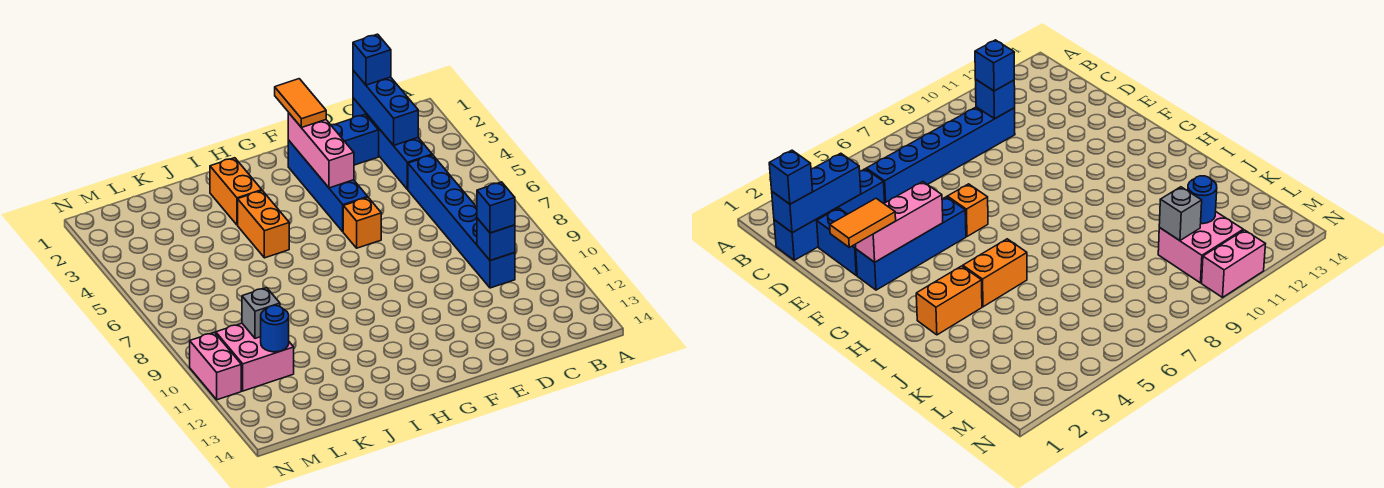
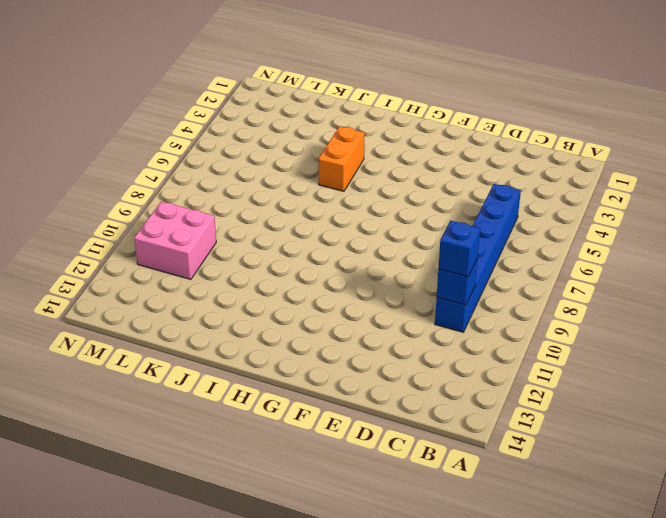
none -> blue 1x4 brick [353,98,432,189]
none -> blue 1x2 brick [331,114,379,165]
none -> blue 1x4 brick [288,140,368,232]

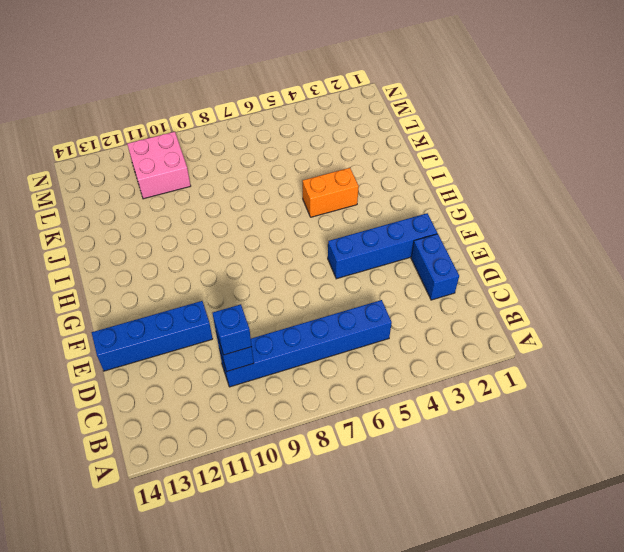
blue 1x4 brick [92,301,213,371] -> blue 1x4 brick moved to [353,98,432,189]
none -> orange 1x1 brick [343,198,381,248]
none -> orange 1x2 brick [210,158,262,225]
none -> pink 1x2 brick [190,332,241,400]

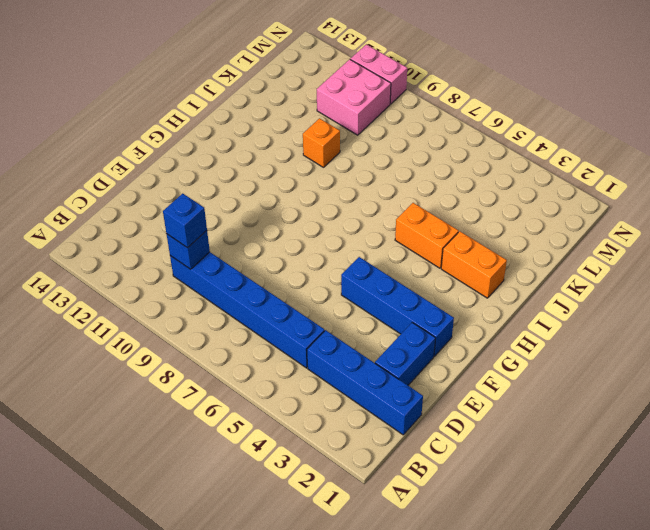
orange 1x1 brick [303,118,340,167] -> orange 1x1 brick moved to [343,198,381,248]
none -> blue 1x3 brick [353,70,418,145]
none -> pink 1x3 brick [288,113,354,188]
none -> grey 1x1 brick [242,288,280,338]

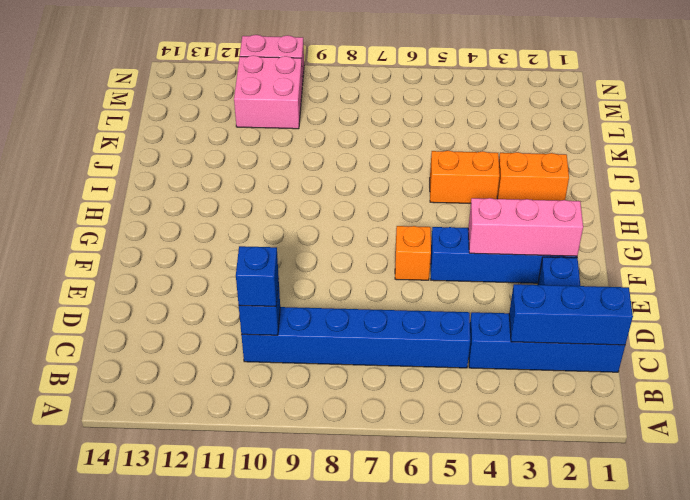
none -> grey 1x1 brick [242,288,280,338]
none -> blue 1x1 round brick [261,305,289,352]
none -> blue 1x1 brick [353,34,391,85]

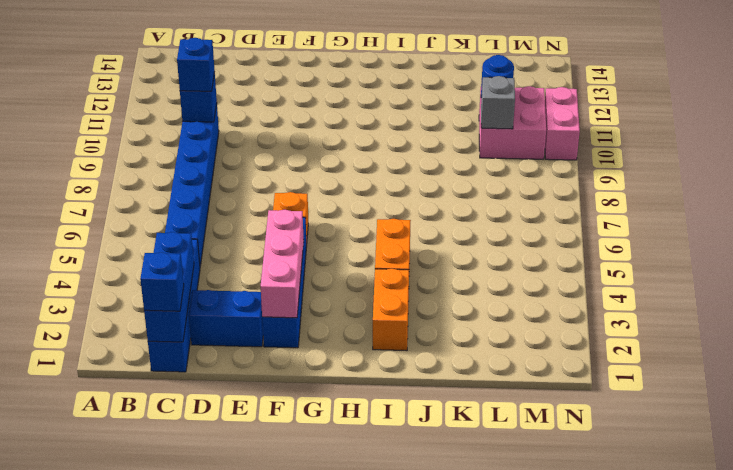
none -> orange 1x2 tile [275,79,326,128]

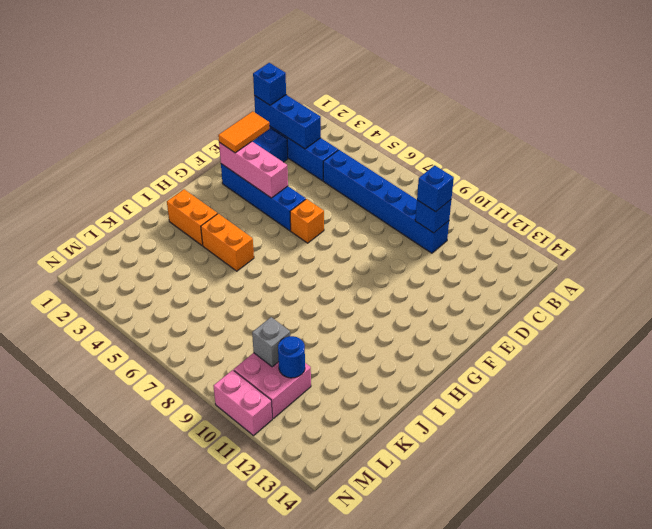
orange 1x2 tile [218,111,269,153] -> orange 1x2 tile turned to [275,79,326,128]

